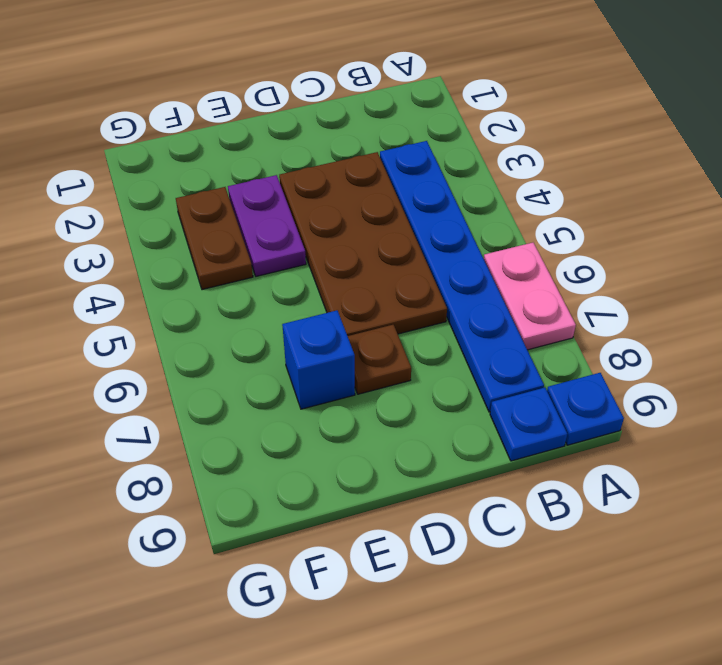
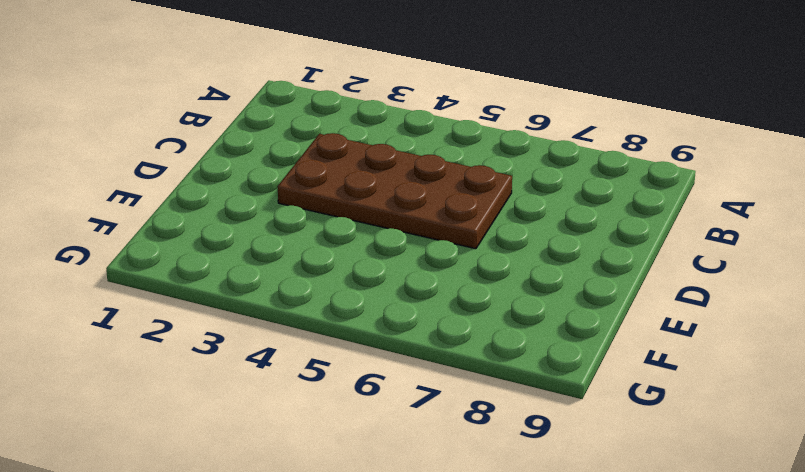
none -> pink 1x2 plate [484,243,576,350]
none -> blue 1x1 plate [547,373,624,445]

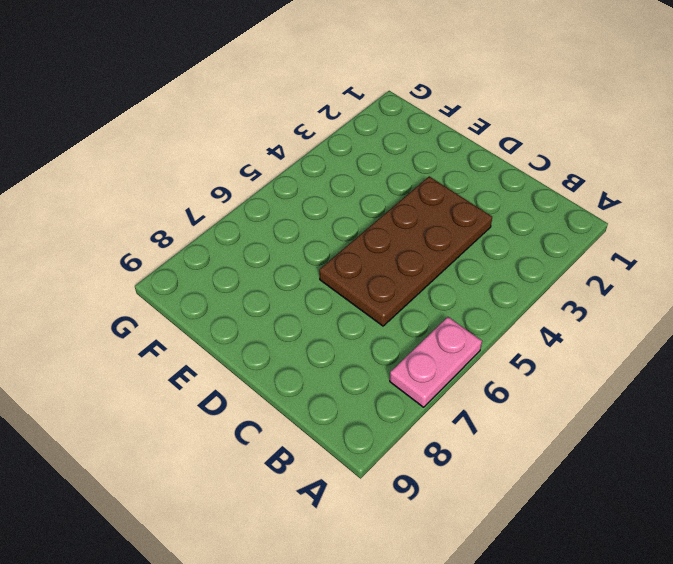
none -> blue 1x1 plate [547,373,624,445]
none -> blue 1x6 plate [380,141,544,412]

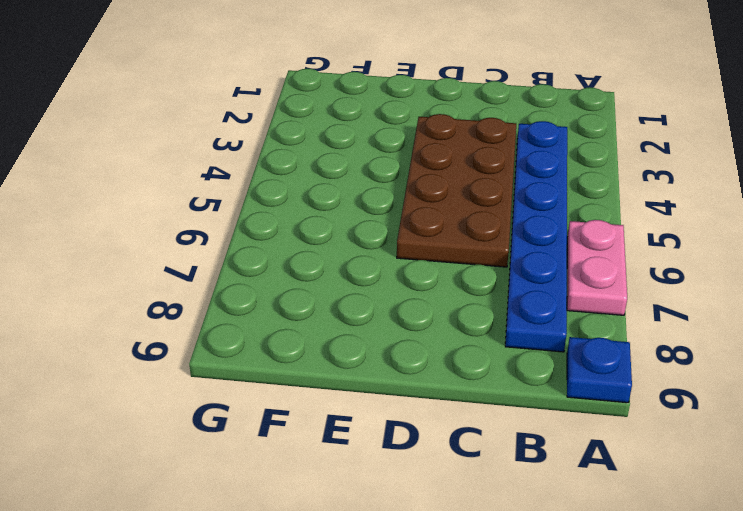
none -> blue 1x1 plate [490,388,567,461]
none -> brown 1x1 plate [348,325,411,394]

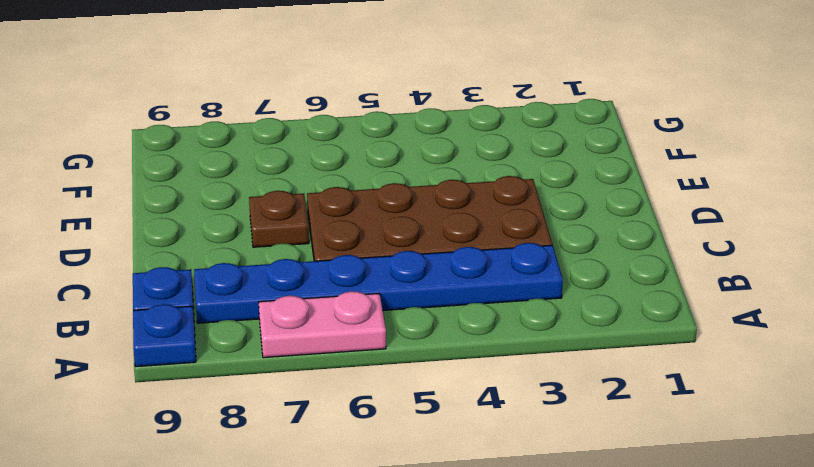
none -> purple 1x2 plate [228,175,306,276]
none -> blue 1x1 brick [282,310,355,409]

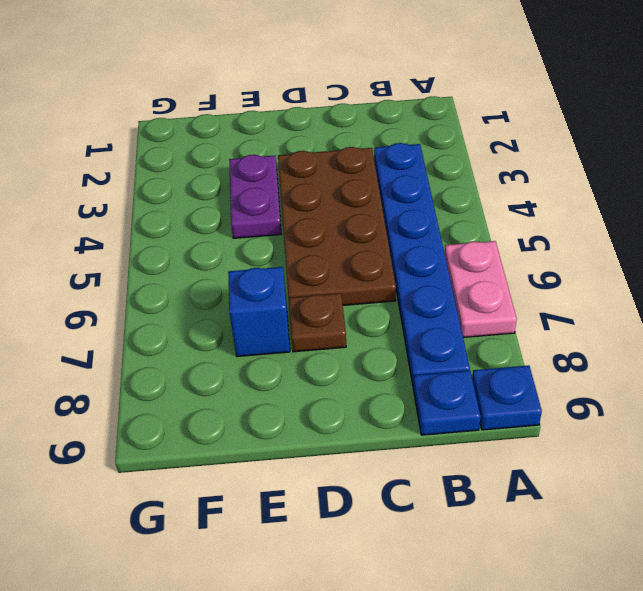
none -> brown 1x2 plate [176,187,253,290]

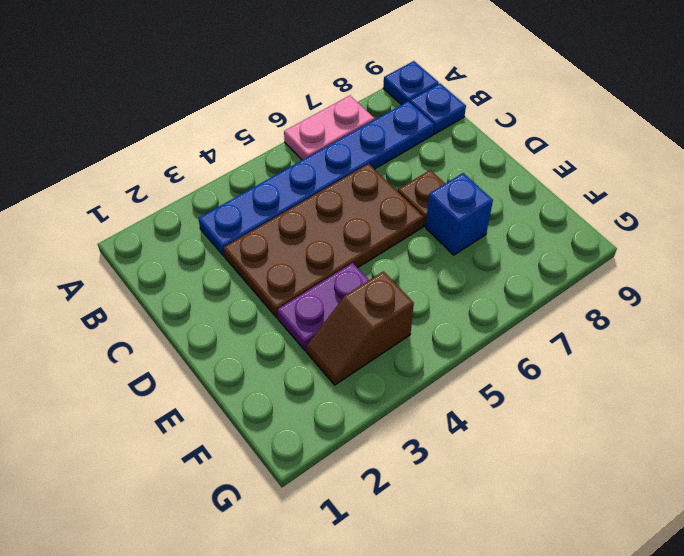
brown 1x2 slope [306,271,414,385] -> brown 1x2 plate [176,187,253,290]

